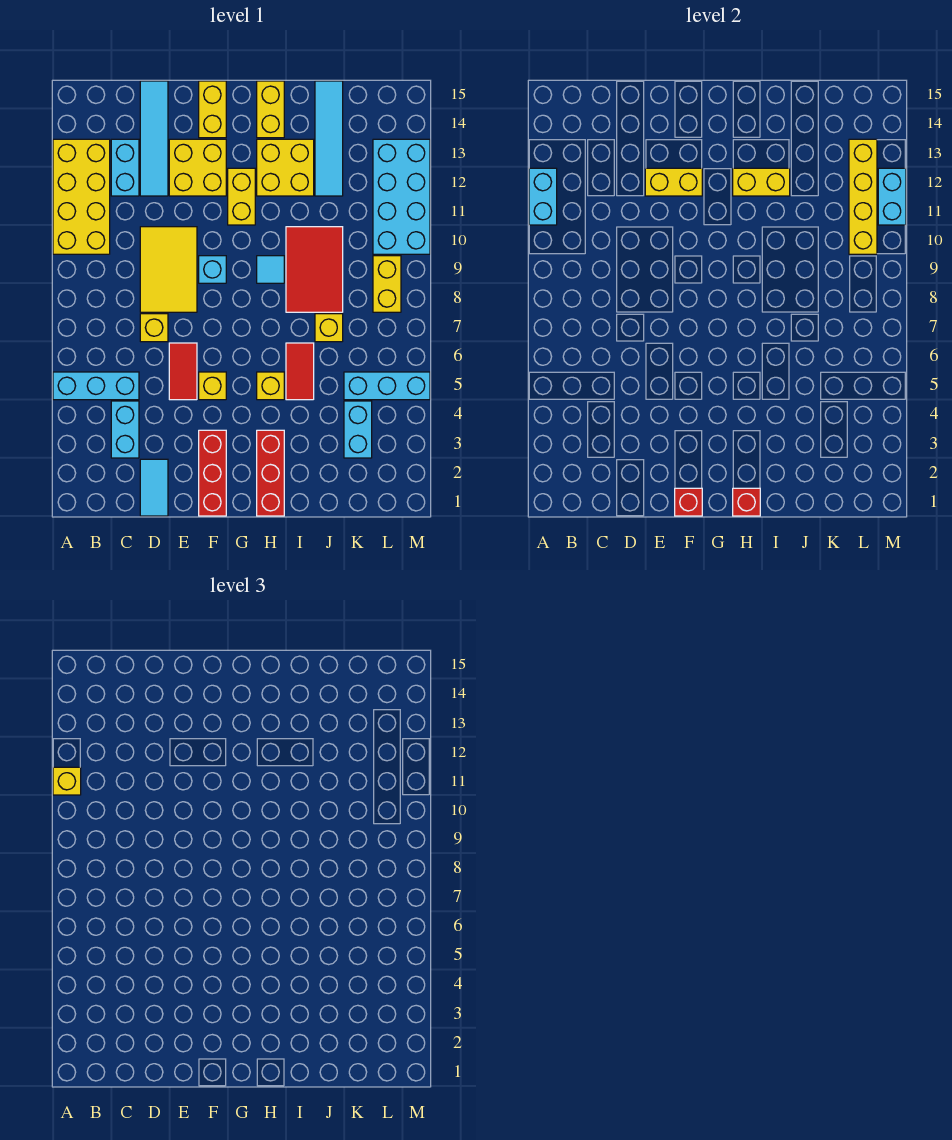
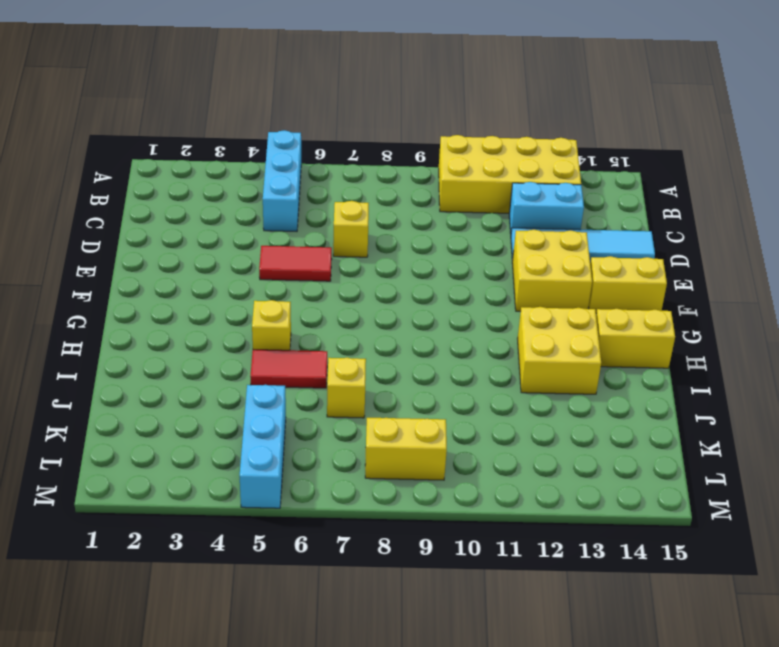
none -> cyan 1x2 brick [111,401,139,458]
none -> cyan 1x2 tile [140,459,168,516]
none -> yellow 2x3 tile [140,227,197,312]
none -> red 1x3 brick [199,430,226,516]

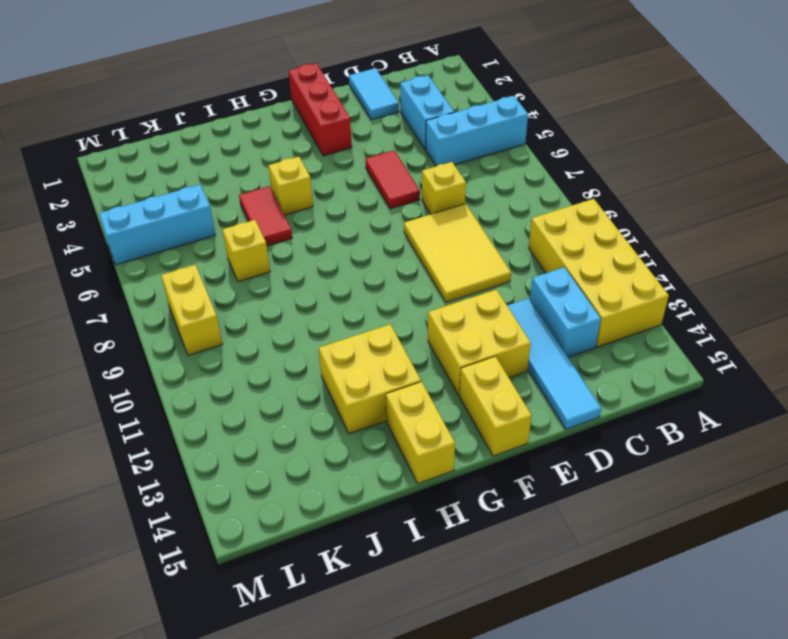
none -> yellow 1x1 brick [199,372,226,400]
none -> cyan 1x1 brick [199,256,226,283]
none -> yellow 1x2 brick [228,168,255,225]
none -> red 1x3 brick [257,430,284,516]

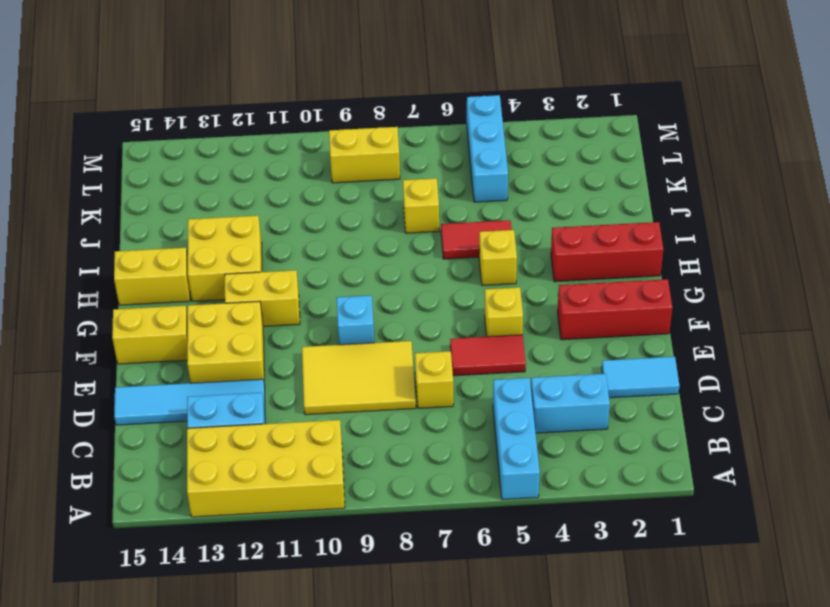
none -> cyan 1x1 tile [257,256,284,283]
none -> red 2x3 tile [286,227,343,312]
none -> cyan 1x4 tile [315,81,343,196]
none -> cyan 1x2 brick [344,401,372,458]

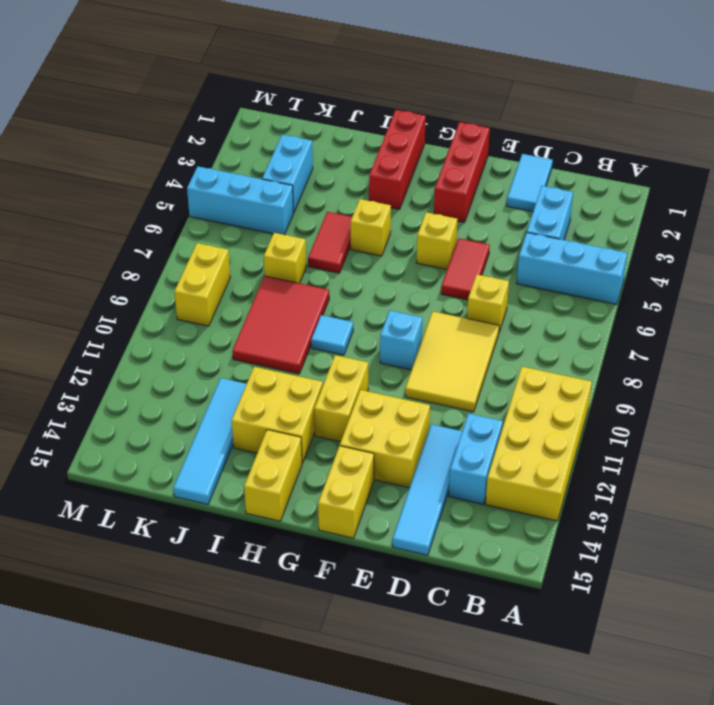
none -> cyan 2x4 brick [373,139,430,254]
none -> cyan 1x2 brick [529,168,557,225]
none -> yellow 1x2 brick [645,168,702,196]
none -> red 1x1 brick [675,488,702,516]

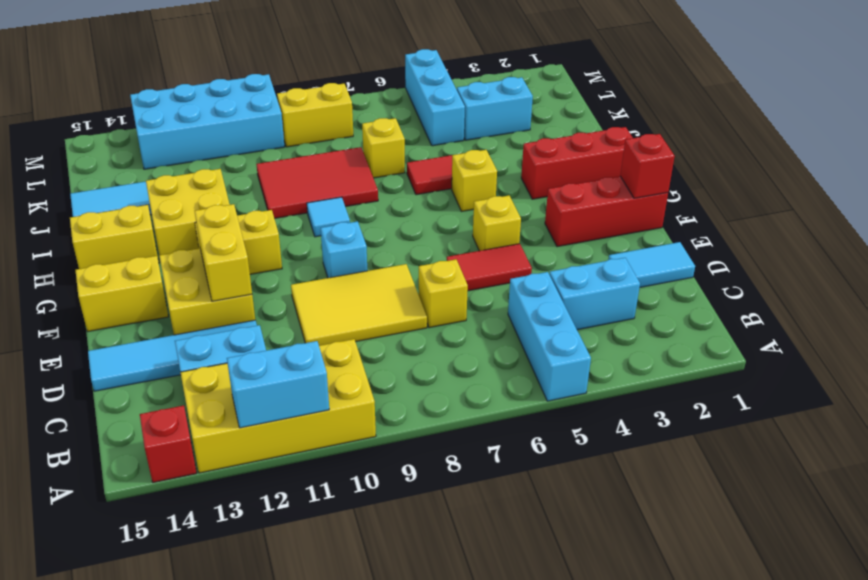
red 1x1 brick [140,406,196,483] -> red 1x1 brick moved to [733,488,760,516]
none -> yellow 1x2 brick [733,168,790,196]
none -> yellow 1x4 brick [849,139,877,254]
none -> cyan 1x2 brick [878,168,906,225]
none -> yellow 1x1 brick [53,767,81,795]

